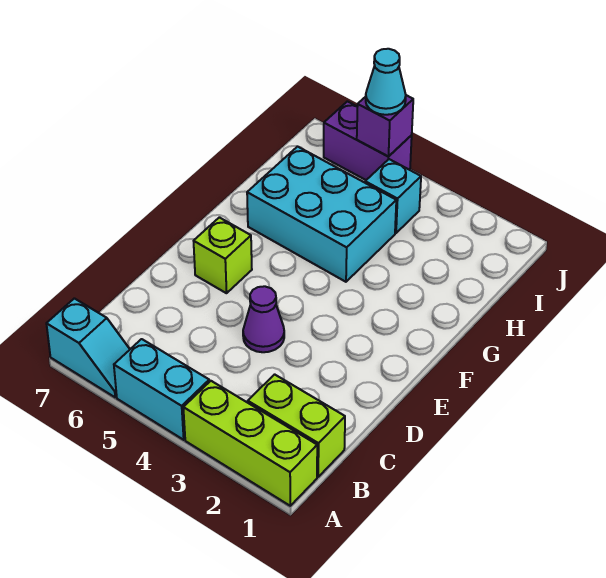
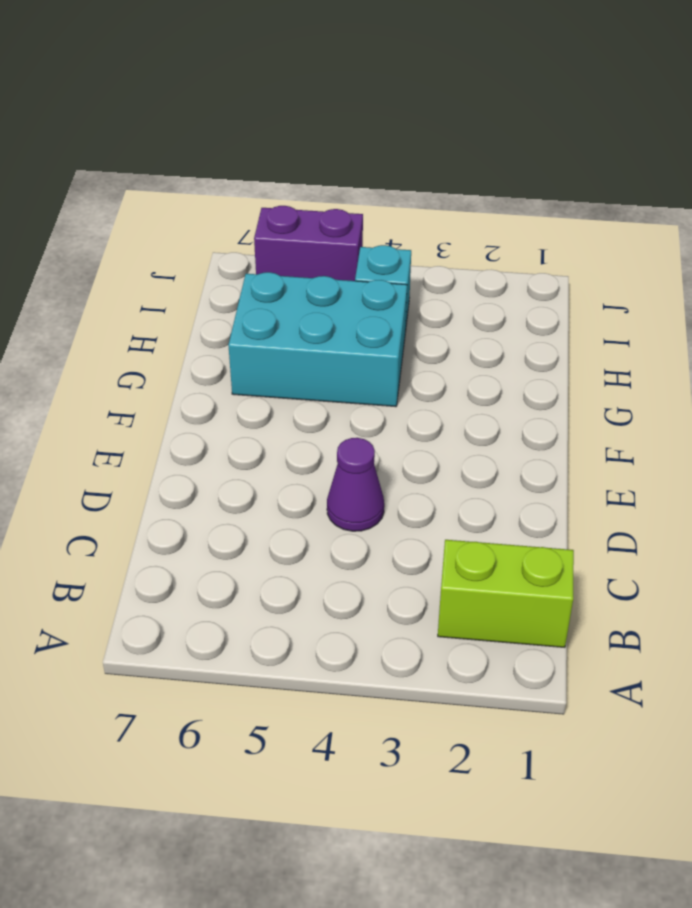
none -> lime 1x3 brick [183,381,317,506]
none -> cyan 1x2 brick [114,339,209,440]

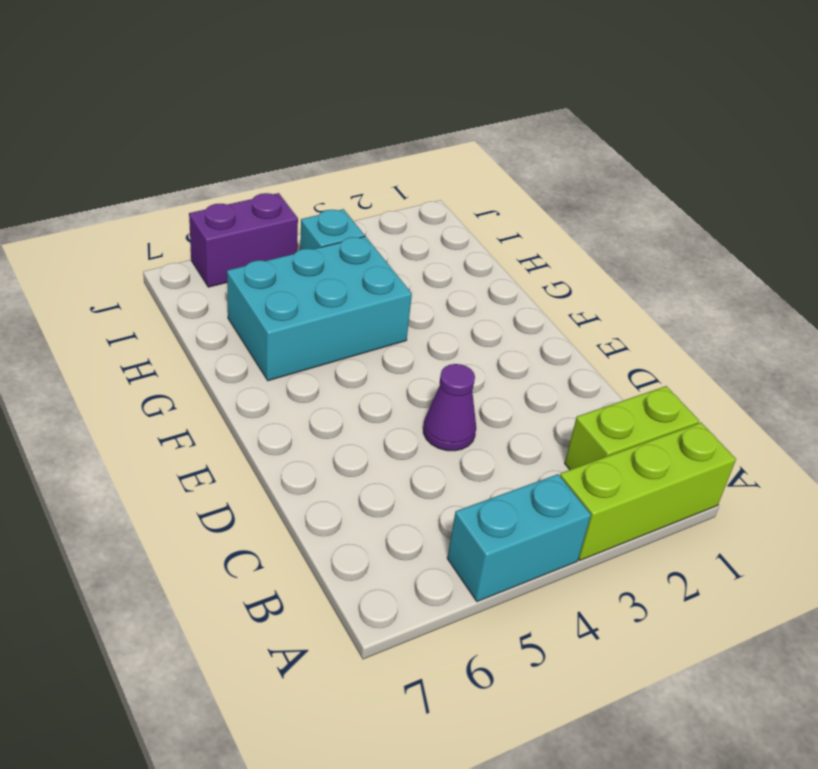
none -> cyan 1x2 slope [46,298,130,397]
none -> lime 1x1 brick [194,217,252,293]

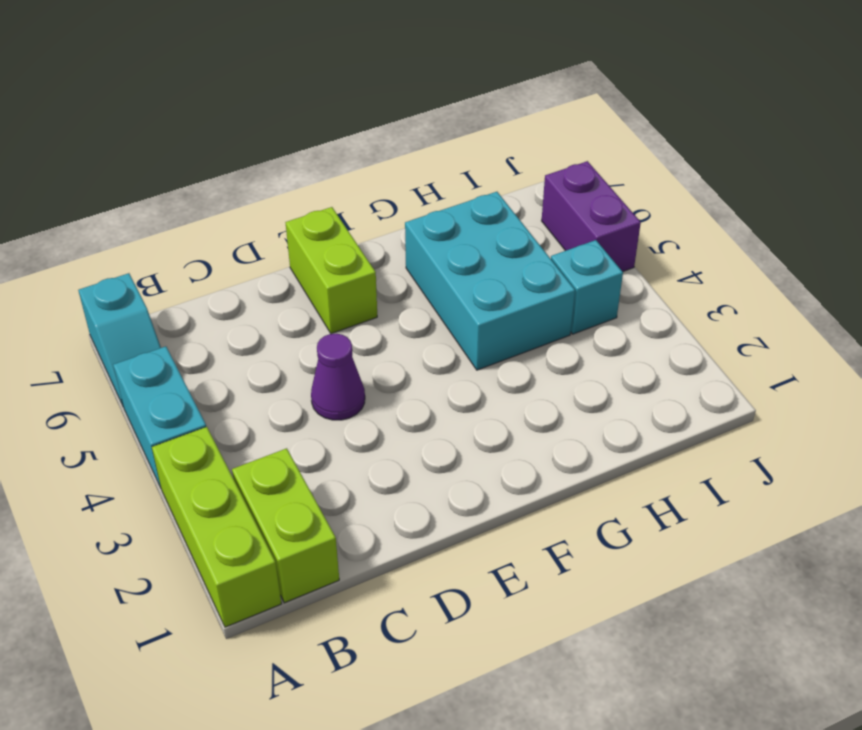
lime 1x2 brick [286,207,377,334] -> lime 1x1 brick [194,217,252,293]
none -> purple 1x1 brick [357,95,413,157]
none -> cyan 1x1 cone [366,49,406,115]

